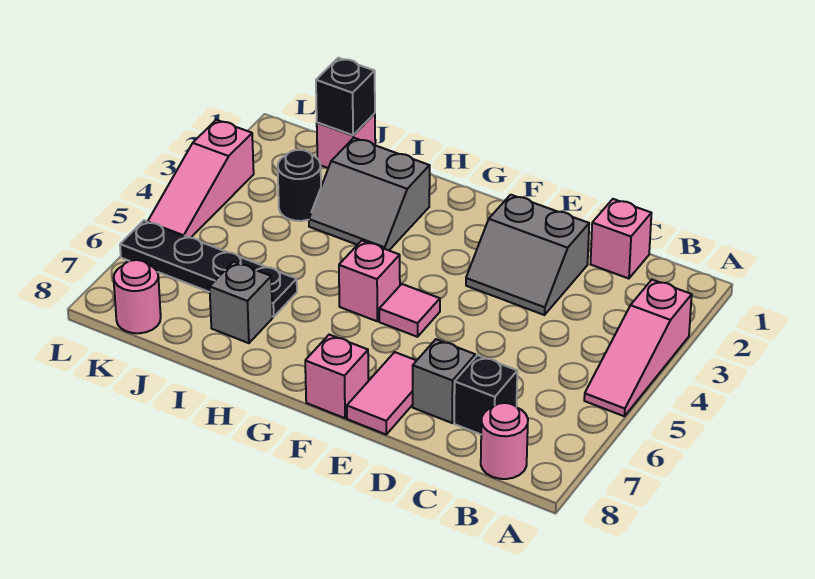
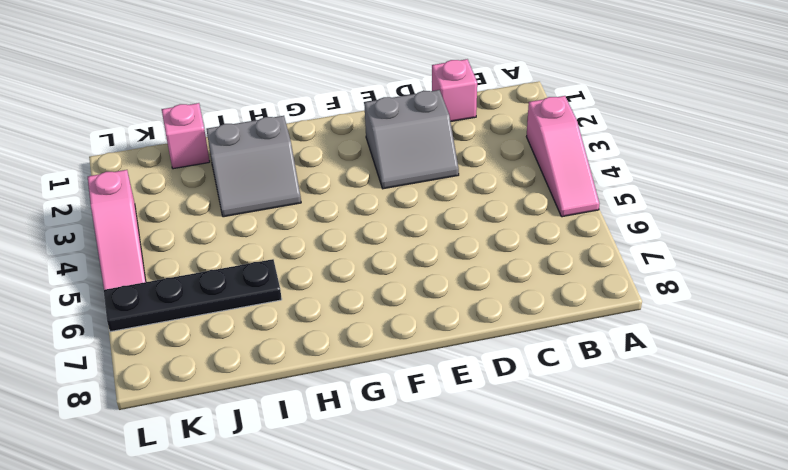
none -> pink 1x1 round brick [481,403,528,479]
none -> black 1x1 brick [454,355,517,434]
none -> grey 1x1 brick [413,339,475,423]

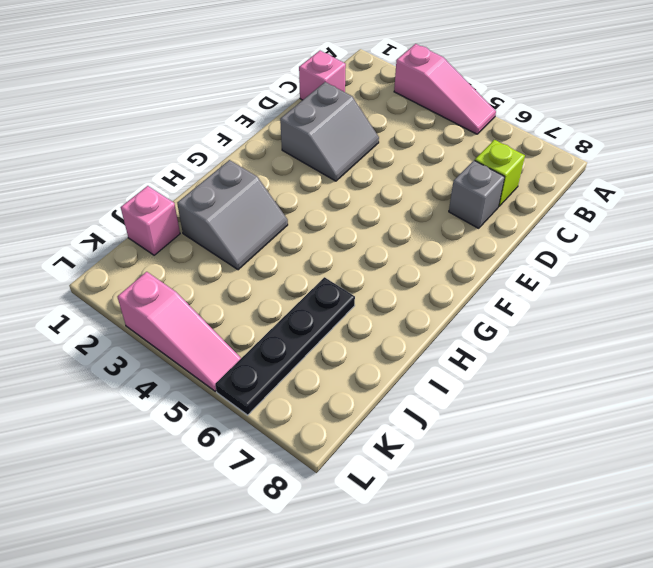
lime 1x1 brick [475,140,525,206] -> black 1x1 brick [454,355,517,434]
none -> pink 1x1 round brick [481,403,528,479]
none -> pink 1x2 tile [347,352,417,434]
none -> pink 1x1 tile [379,284,440,337]

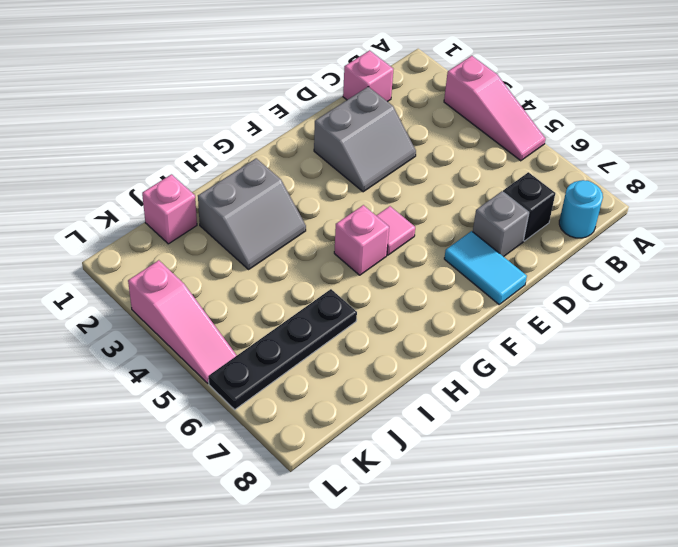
cyan 1x1 round brick [559,180,603,238] -> pink 1x1 round brick [481,403,528,479]
cyan 1x2 tile [444,231,527,304] -> pink 1x2 tile [347,352,417,434]
none -> pink 1x1 brick [305,335,368,418]
none -> grey 1x1 brick [210,262,273,343]
none -> black 1x1 round brick [278,150,321,221]

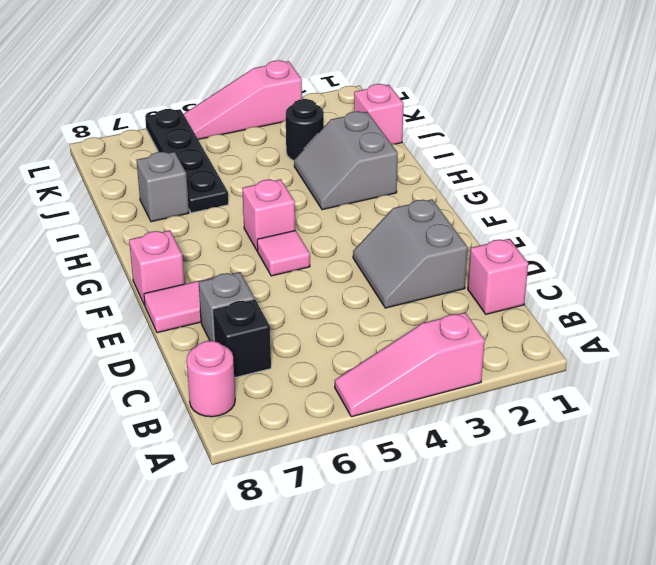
none -> pink 1x1 round brick [114,260,161,333]
none -> black 1x1 brick [316,58,375,135]

